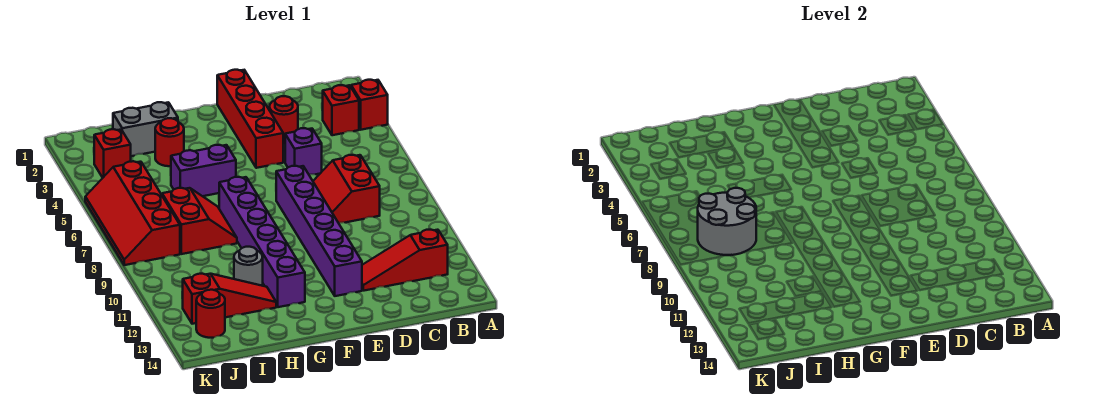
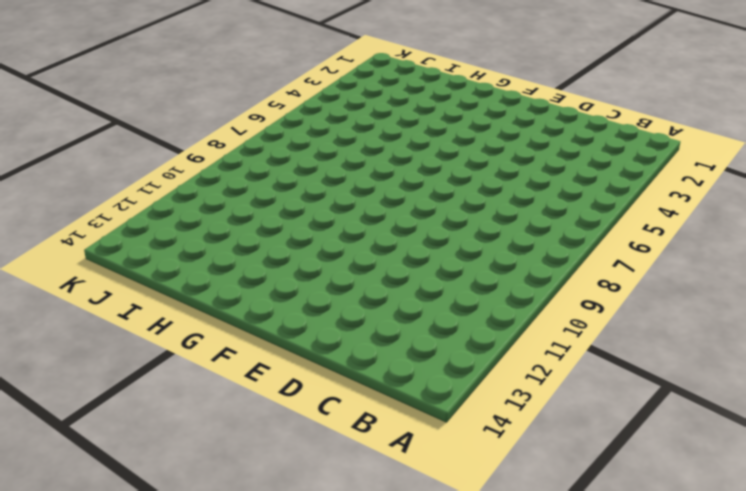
none -> red 1x1 brick [351,80,388,130]
none -> red 1x1 brick [323,85,359,135]
none -> red 1x3 slope [362,230,448,291]

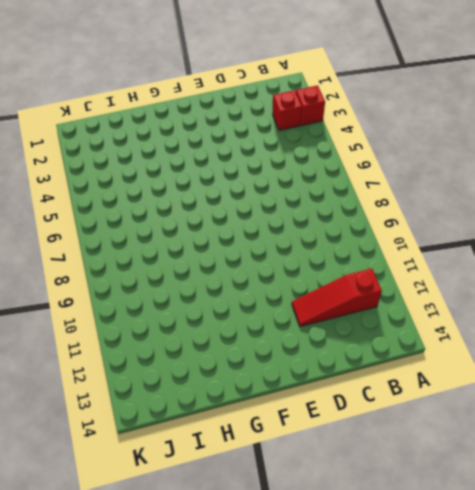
none -> red 2x2 slope [313,155,380,223]
none -> red 1x1 round brick [269,96,298,144]
none -> purple 1x1 brick [285,128,322,175]

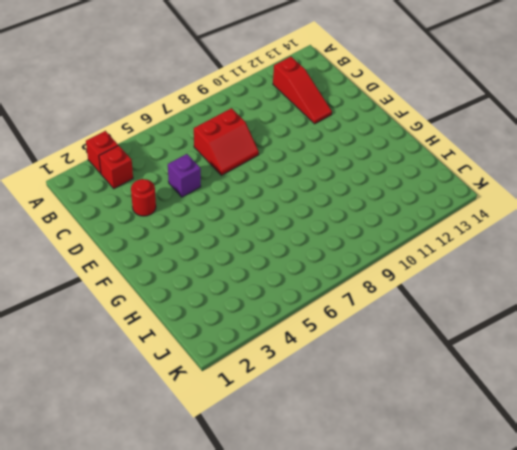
none -> red 1x4 brick [217,70,283,168]
none -> purple 1x6 brick [276,166,362,296]
none -> purple 1x2 brick [171,145,236,196]

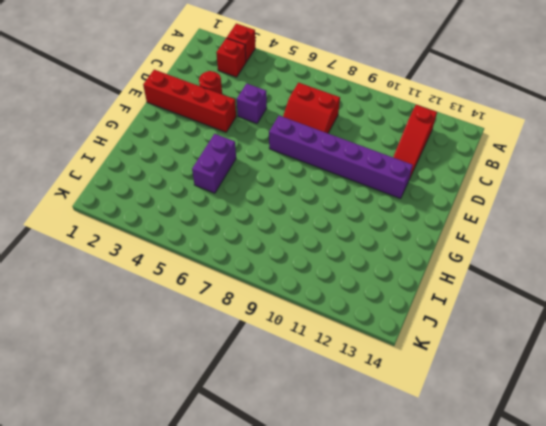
none -> purple 1x6 brick [219,177,305,307]
none -> grey 1x2 brick [113,102,178,156]
none -> red 1x1 round brick [155,118,184,166]

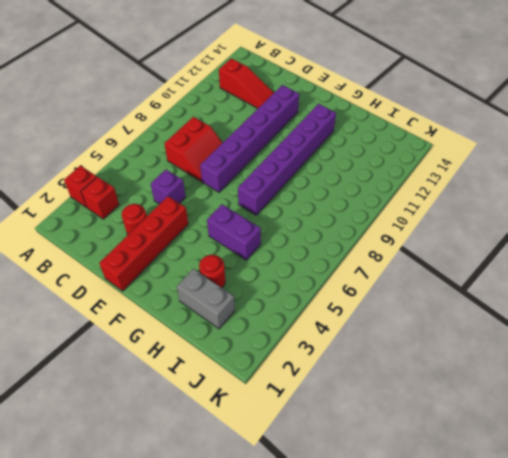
none -> red 2x2 slope [162,188,237,254]
none -> grey 1x1 round brick [234,247,263,286]
none -> red 1x3 slope [182,274,276,324]

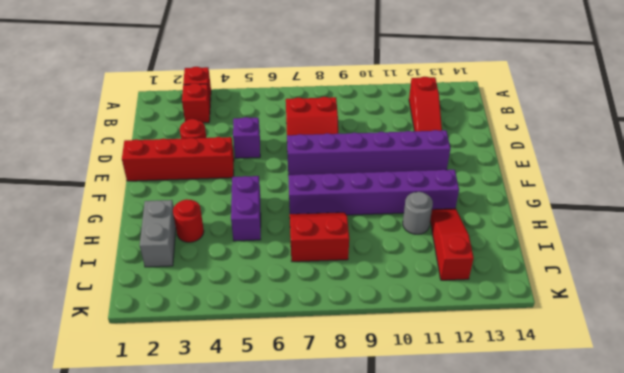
none -> red 1x1 brick [94,129,131,178]
none -> red 2x4 slope [85,161,180,265]
none -> red 1x1 round brick [196,290,225,338]

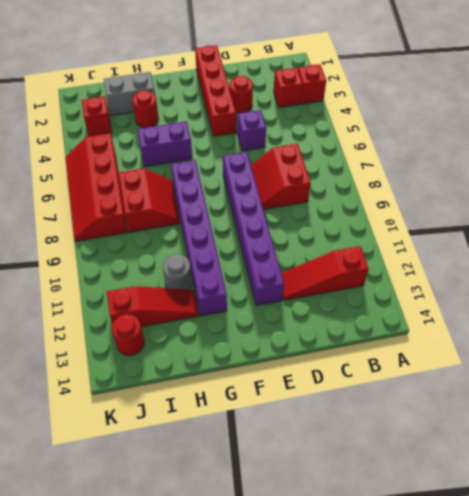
none -> grey 2x2 round brick [698,188,756,255]

